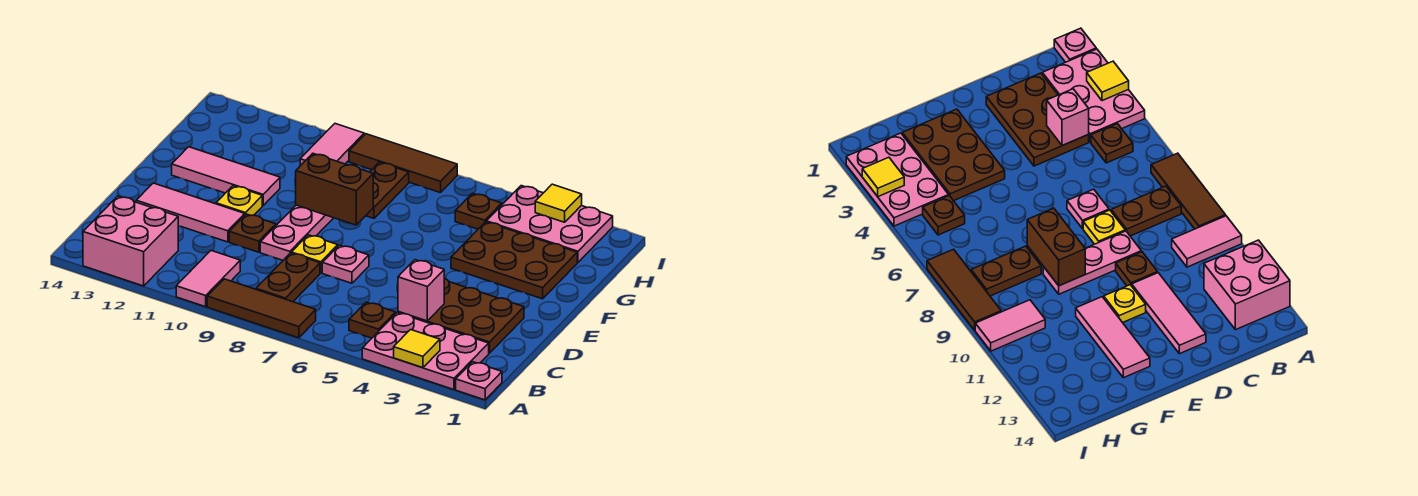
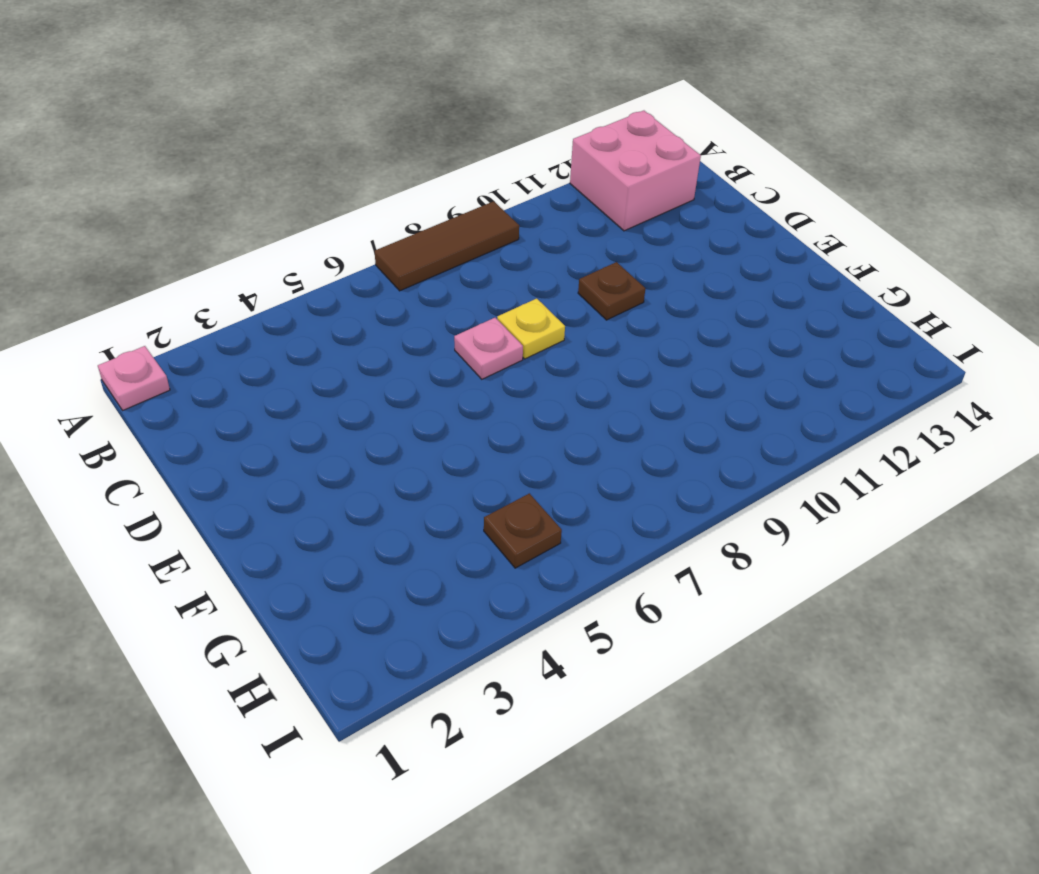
none -> pink 2x3 plate [362,313,489,390]
none -> pink 1x2 tile [176,251,240,307]
none -> brown 1x1 plate [349,302,396,338]

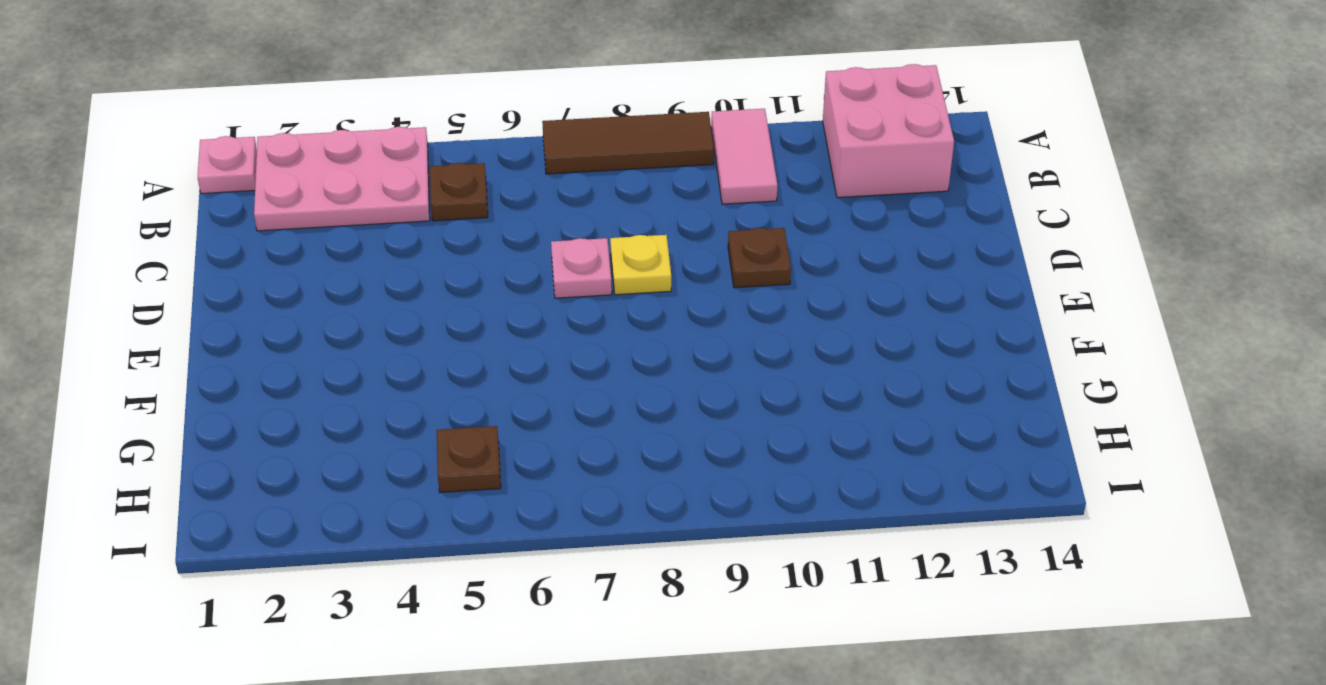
none -> brown 1x2 plate [256,253,320,302]
none -> brown 2x3 plate [398,278,524,353]
none -> pink 1x3 plate [260,205,333,260]

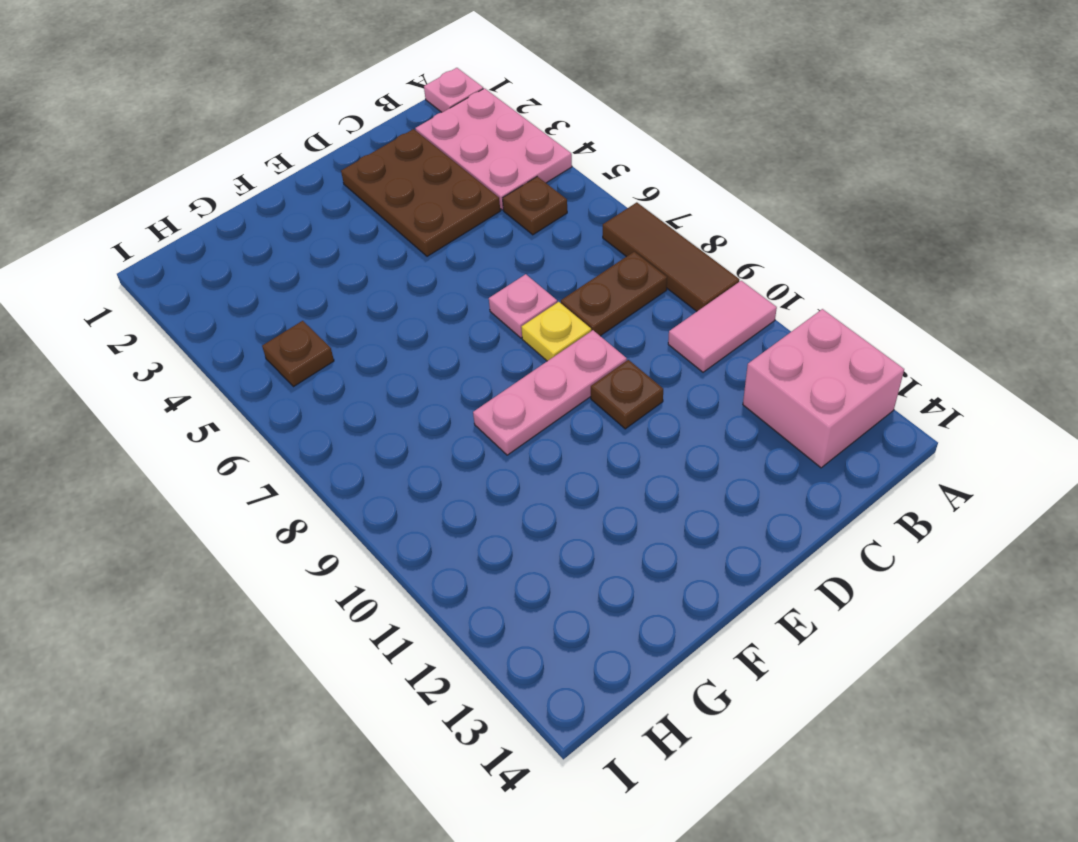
none -> pink 1x3 tile [136,183,245,242]
none -> yellow 1x1 plate [216,186,262,215]
none -> brown 2x3 plate [451,222,577,299]

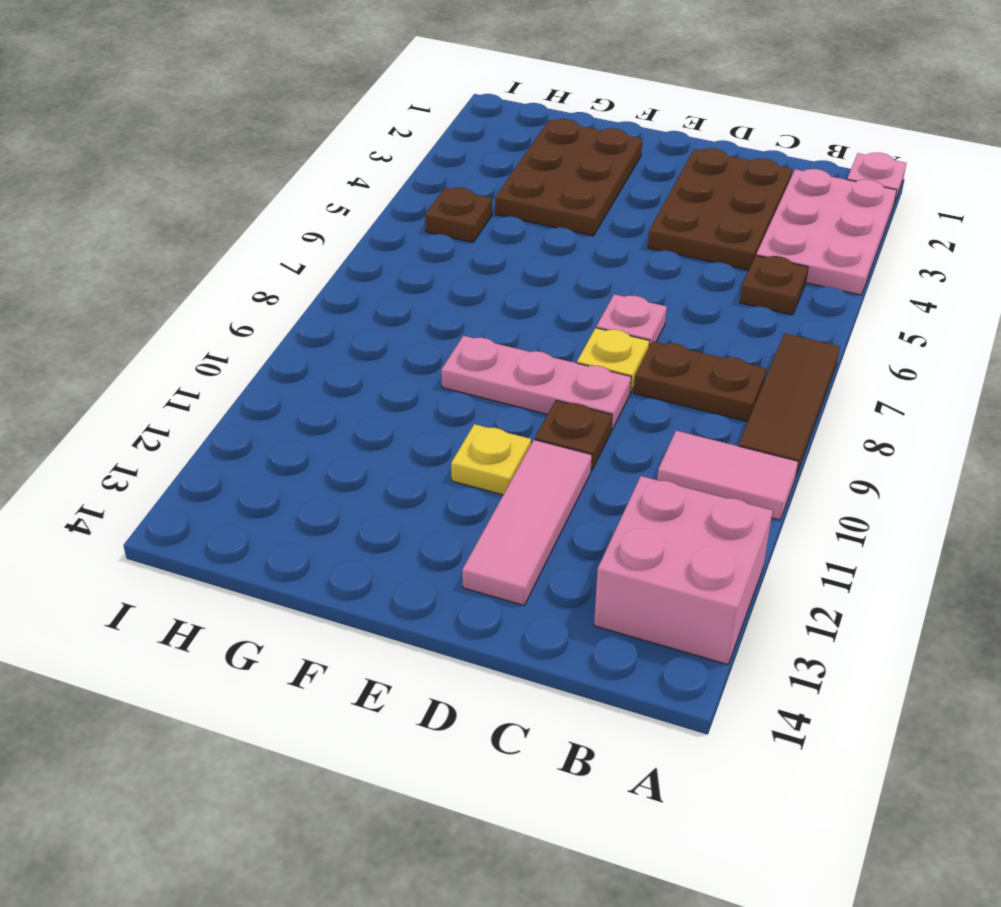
none -> pink 1x3 tile [172,147,280,206]
none -> brown 1x2 plate [366,162,409,218]
none -> pink 2x3 plate [486,186,613,262]

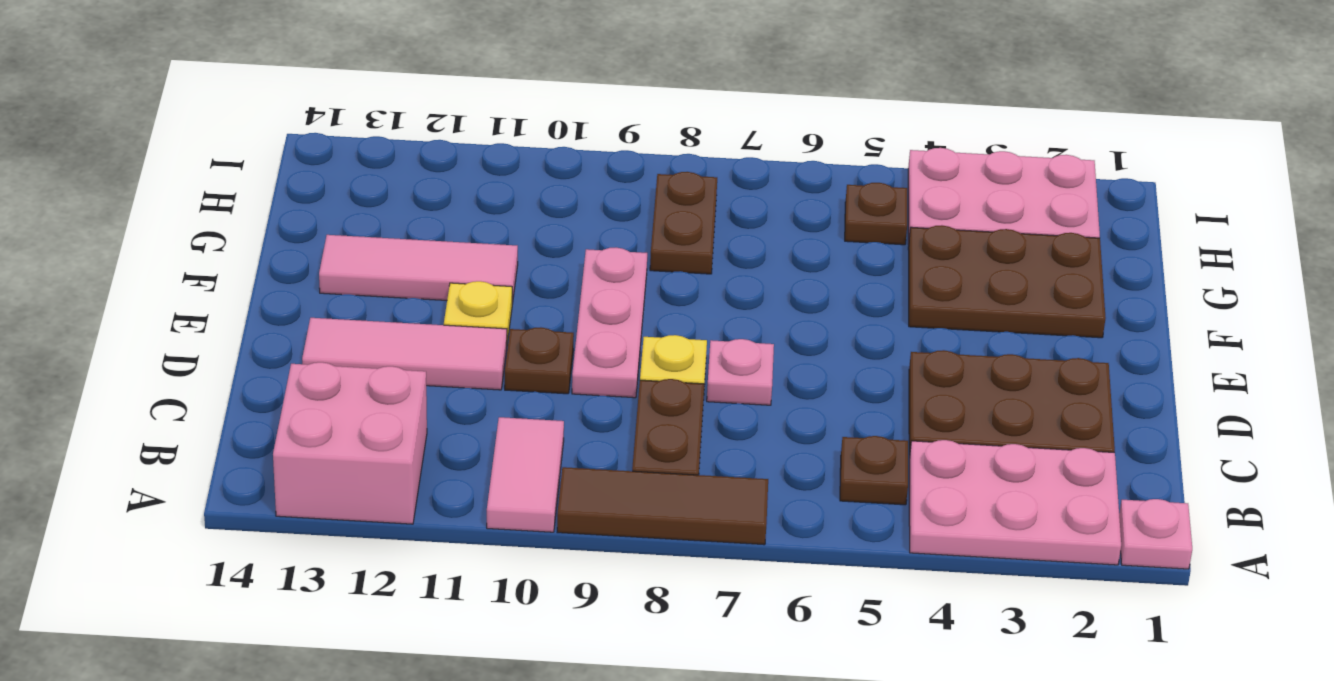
none -> pink 1x2 tile [300,124,364,166]
none -> brown 1x3 tile [349,134,457,193]
none -> yellow 1x1 tile [394,330,440,368]

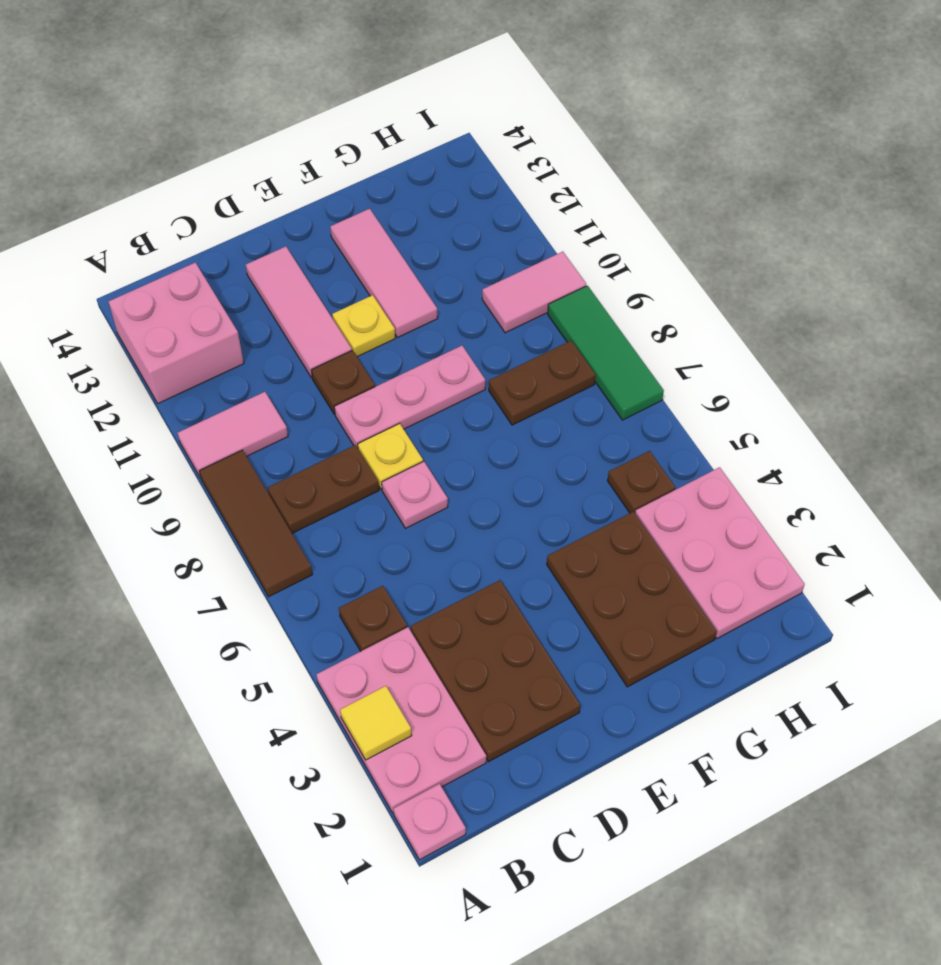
green 1x3 tile [548,286,664,420] -> brown 1x3 tile [349,134,457,193]
none -> pink 1x1 brick [398,260,444,321]
none -> brown 1x2 brick [296,154,373,225]
none -> yellow 1x1 tile [535,184,582,222]

